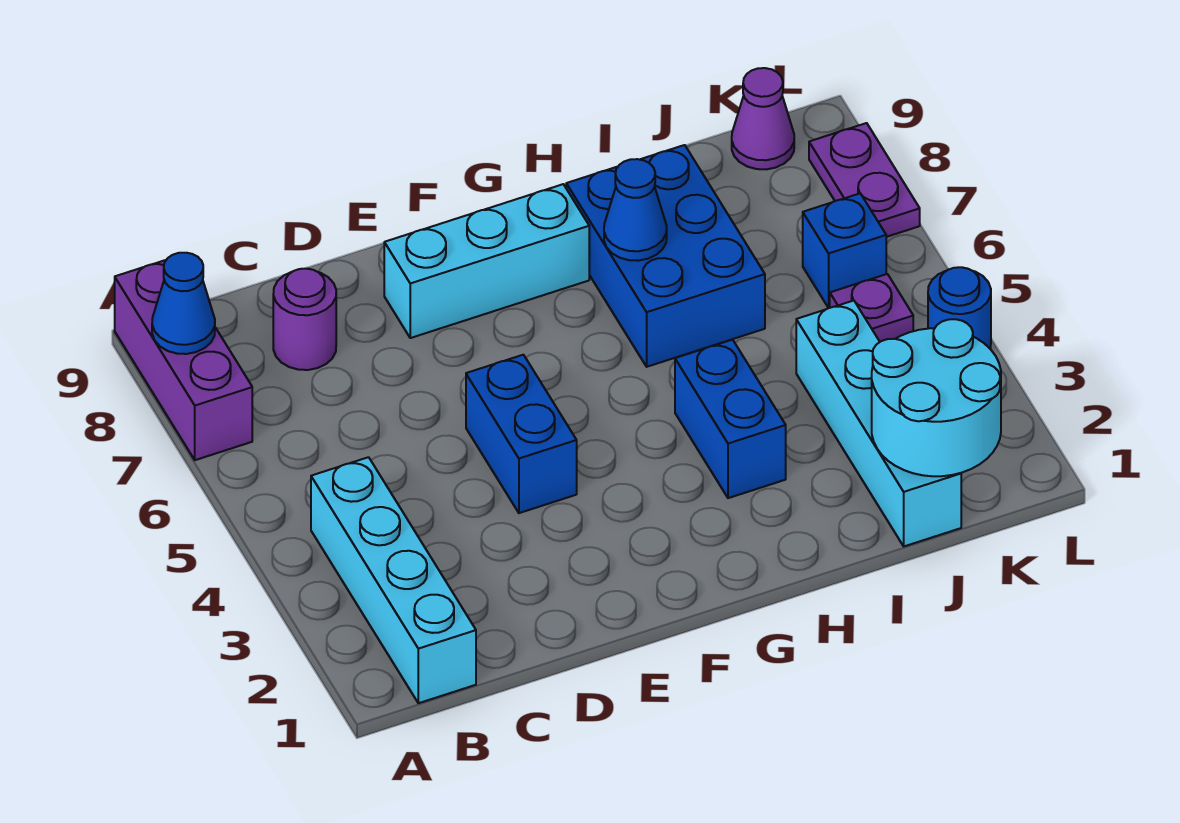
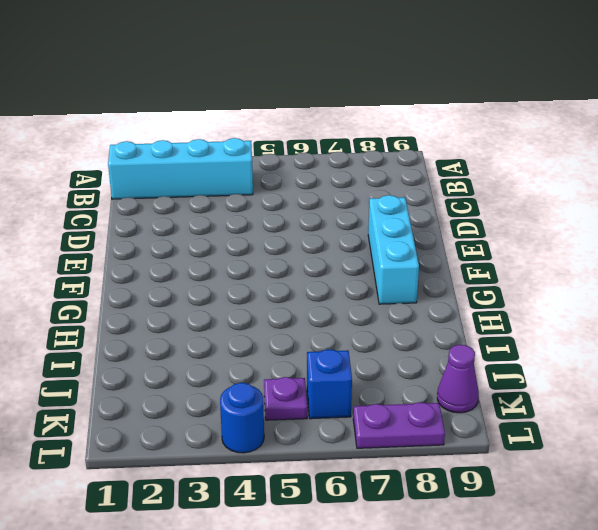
none -> purple 1x3 brick [115,260,252,460]
none -> purple 1x1 round brick [273,269,336,370]
none -> blue 1x2 brick [466,355,577,513]

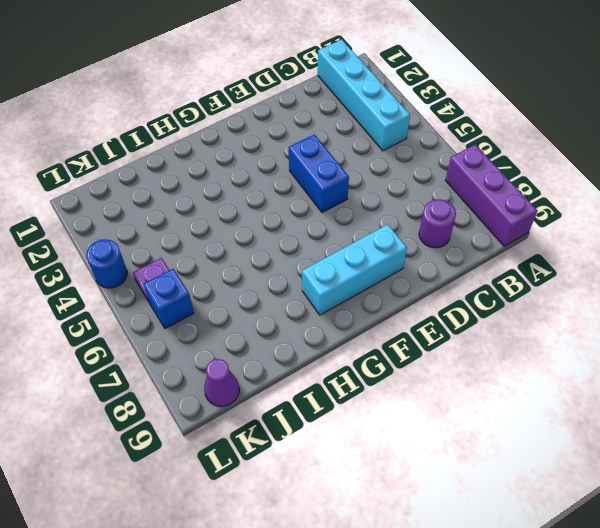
none -> blue 1x2 brick [675,340,786,498]
none -> blue 2x3 brick [566,145,765,367]
none -> cyan 1x4 brick [796,300,961,546]

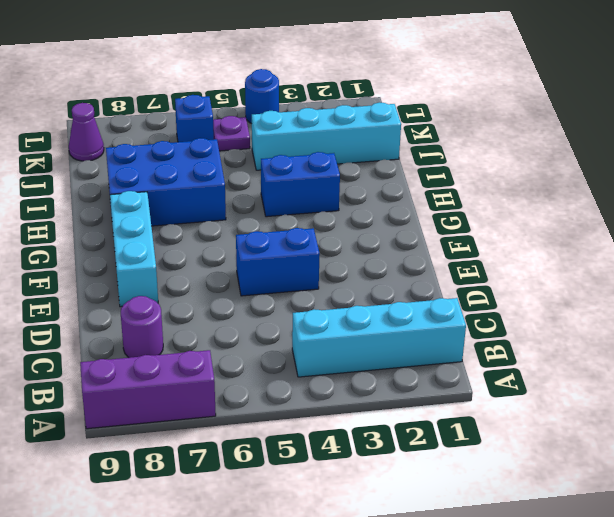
none -> purple 1x2 plate [809,123,920,237]
none -> blue 1x1 cone [152,253,215,354]
none -> blue 1x1 cone [604,159,667,261]

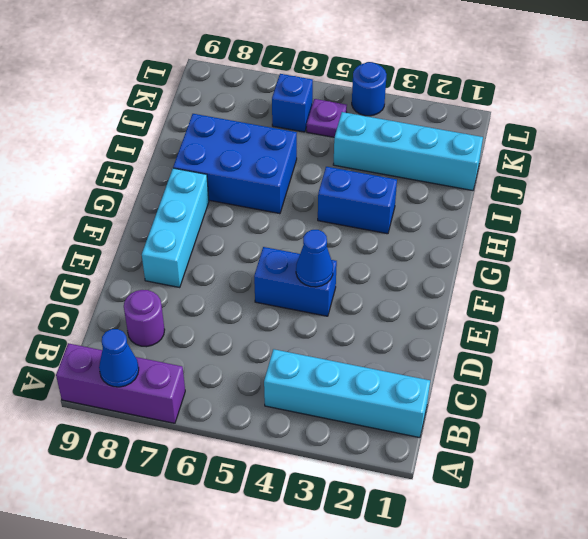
blue 1x1 cone [296,230,333,287] -> blue 1x1 cone moved to [604,159,667,261]
none -> purple 1x1 cone [732,68,794,169]
none -> purple 1x2 plate [809,123,920,237]
none -> cyan 2x2 round brick [872,319,1001,476]

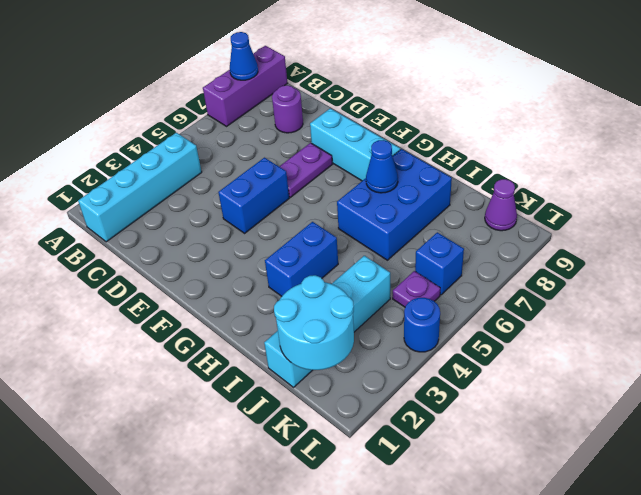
purple 1x2 plate [279,143,332,197] -> purple 1x2 plate moved to [809,123,920,237]

